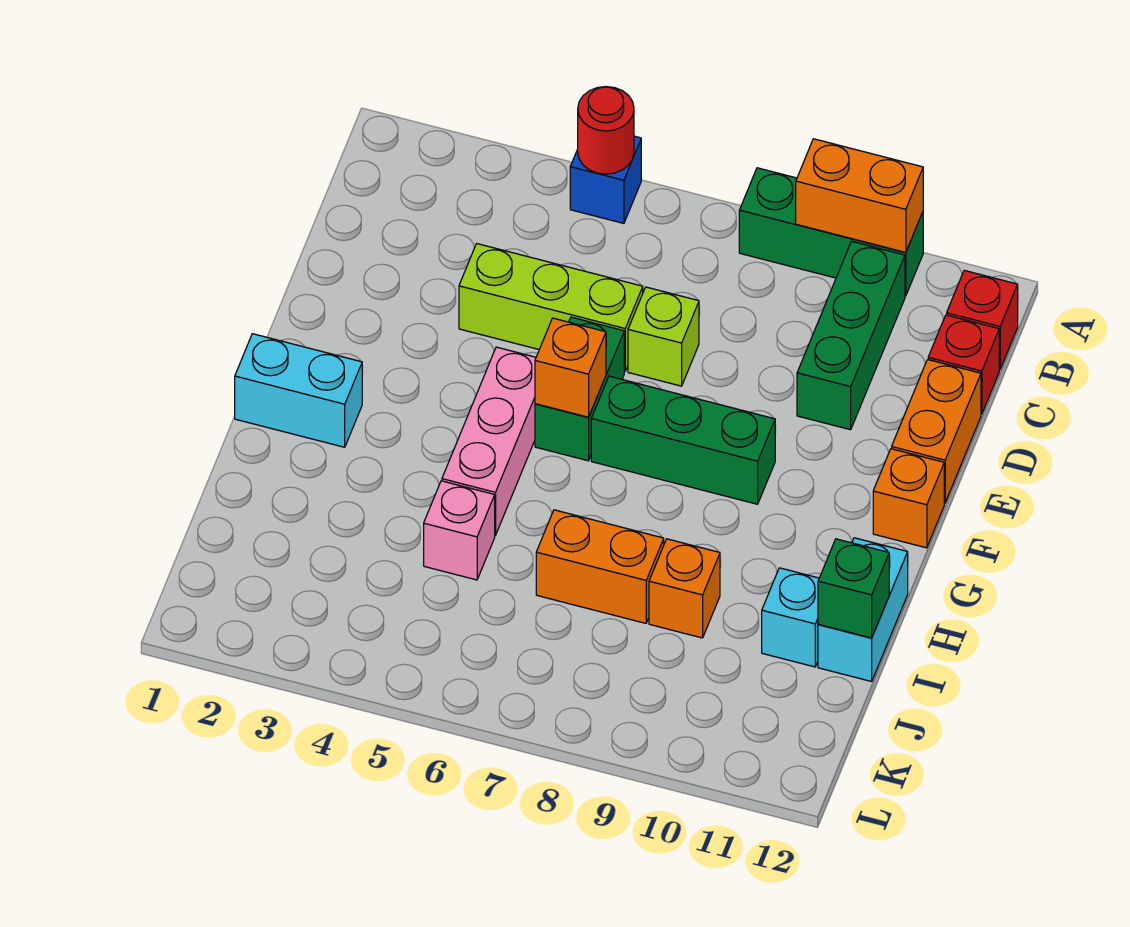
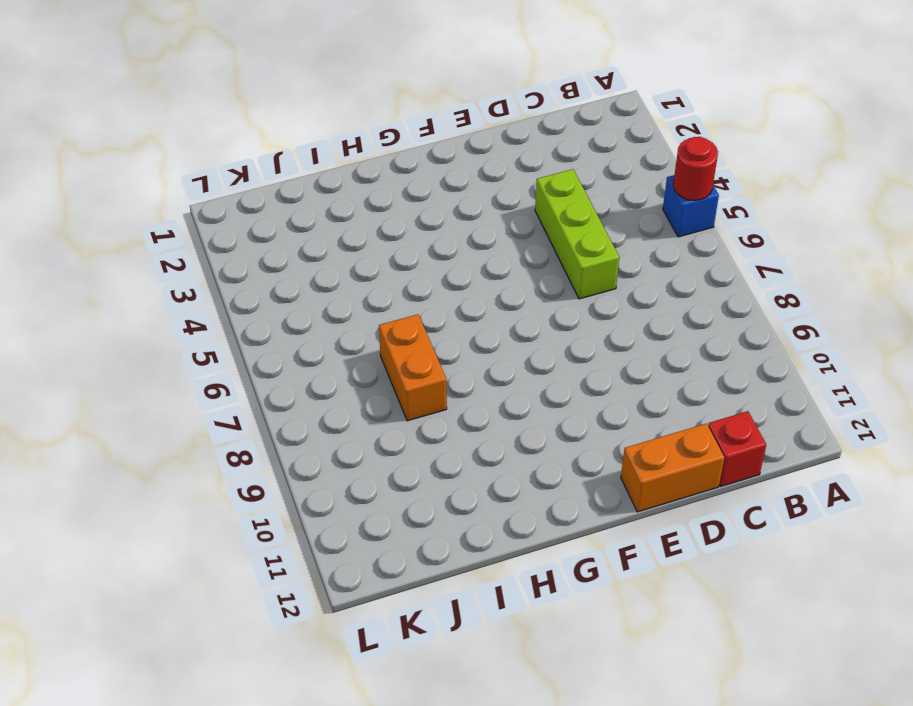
none -> green 1x3 brick [739,168,923,296]
none -> green 1x3 brick [797,241,905,430]
none -> red 1x1 brick [947,270,1018,369]

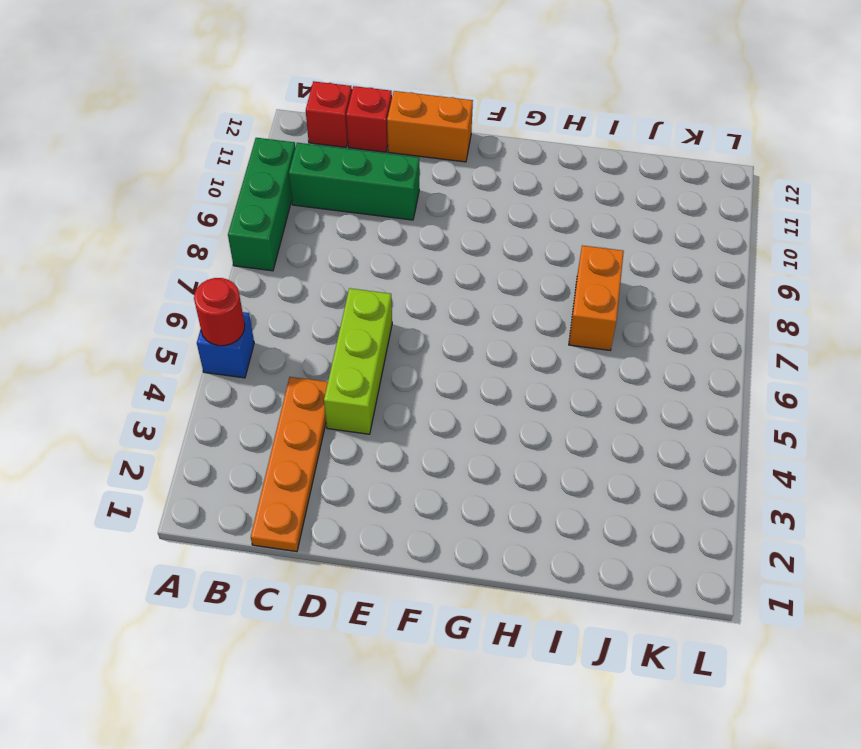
orange 1x4 plate [251,377,328,552] -> none
none -> lime 1x1 brick [628,287,699,386]
none -> green 1x2 brick [535,317,624,461]
none -> pink 1x3 brick [442,347,536,535]

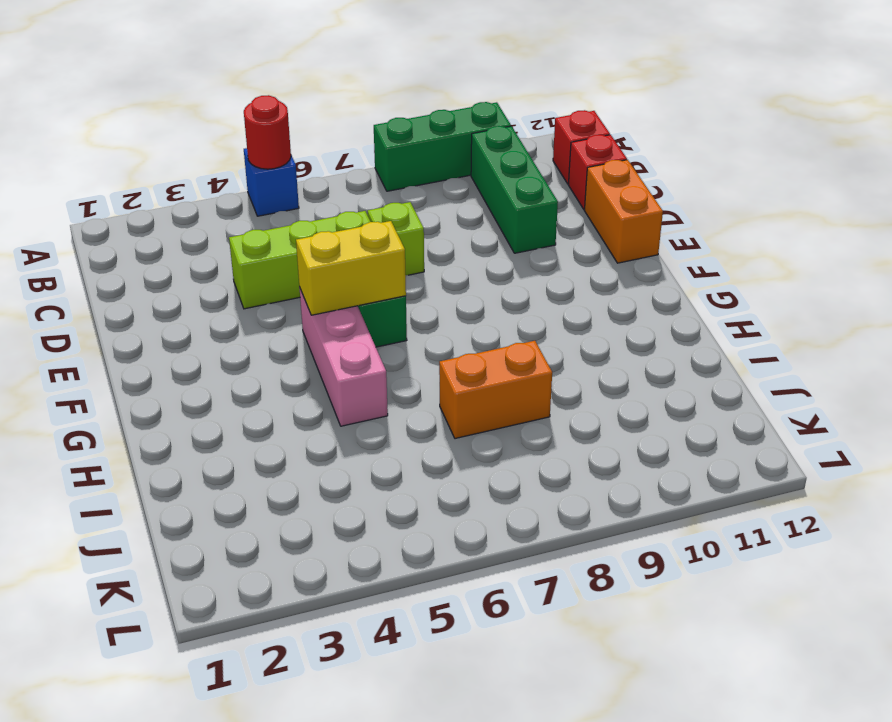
yellow 1x2 brick [296,221,406,315] -> orange 1x1 brick [535,318,606,417]
none -> green 1x3 brick [591,376,775,504]
none -> orange 1x1 brick [873,449,944,548]
none -> cyan 1x2 brick [235,334,362,447]

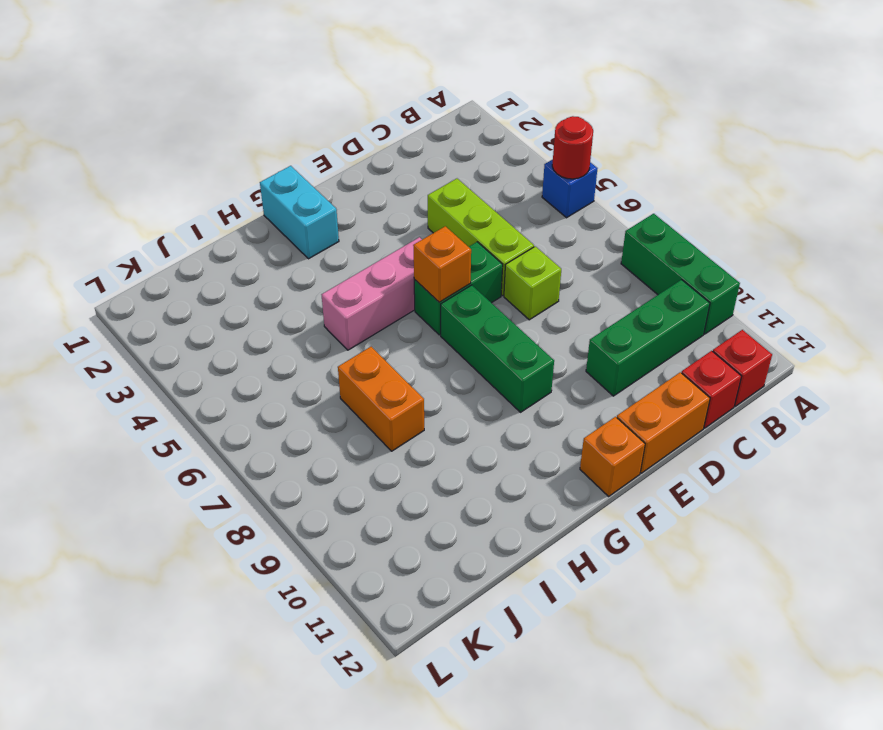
none -> cyan 1x2 brick [818,538,908,681]
none -> pink 1x1 brick [424,481,495,580]
none -> orange 1x1 brick [649,539,720,638]

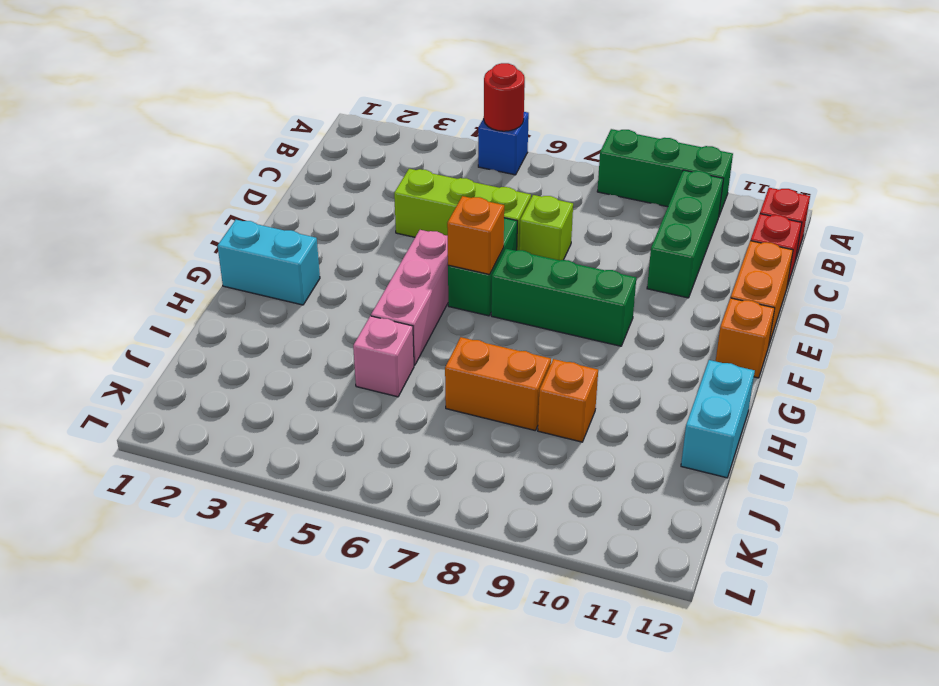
none -> cyan 1x1 brick [762,568,819,667]
none -> orange 1x2 brick [796,139,923,252]
none -> green 1x1 brick [818,539,889,638]

